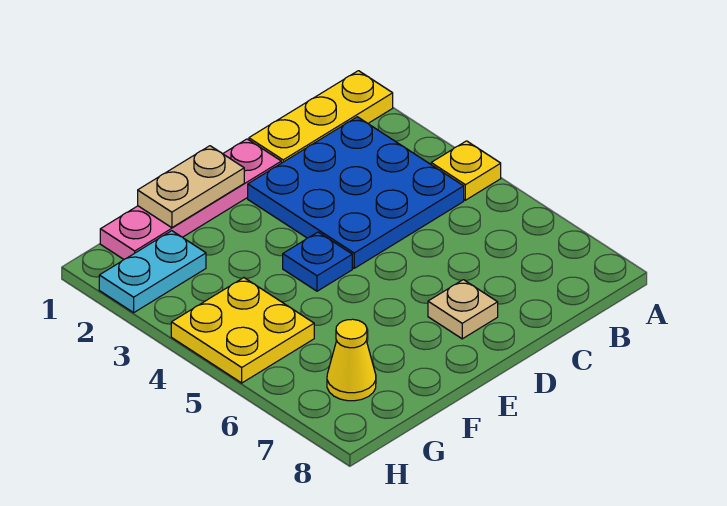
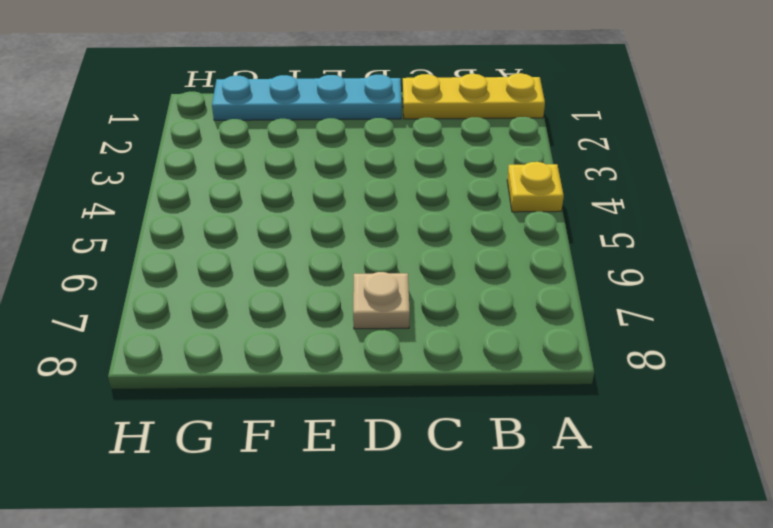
cyan 1x4 plate [212,75,402,120] -> pink 1x4 plate [100,139,281,259]
none -> blue 3x3 plate [248,117,464,268]
none -> blue 1x1 plate [283,232,352,291]

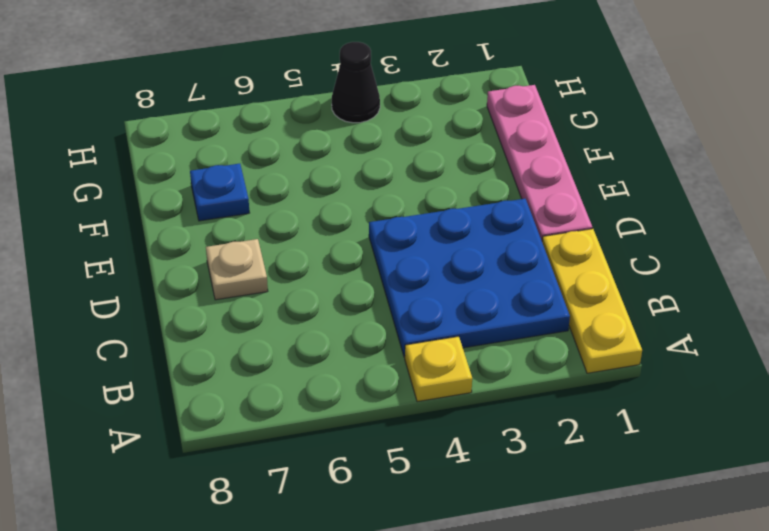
blue 1x1 plate [190,164,249,221] -> blue 1x1 plate moved to [283,232,352,291]
black 1x1 cone [332,42,380,123] -> yellow 2x2 plate [171,278,314,383]
none -> cyan 1x2 plate [99,231,206,313]
none -> yellow 1x1 cone [327,319,376,401]

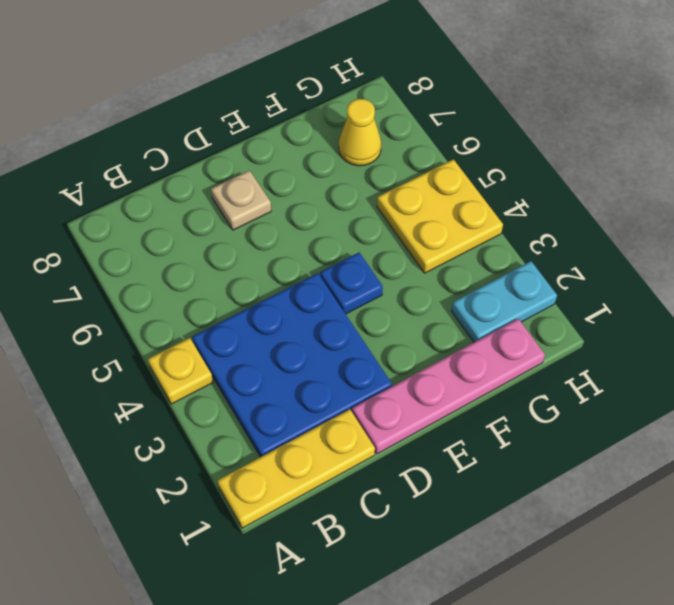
none -> tan 1x2 plate [138,146,244,228]

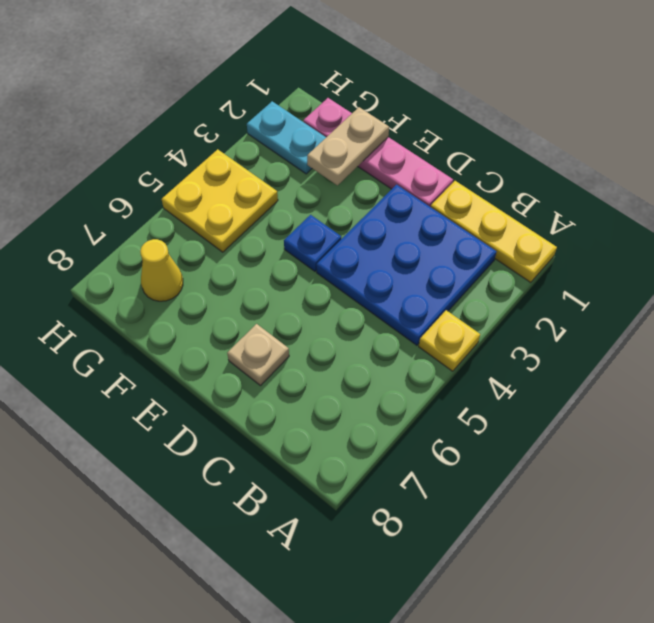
tan 1x2 plate [307,107,389,185] -> tan 1x2 plate turned to [138,146,244,228]

